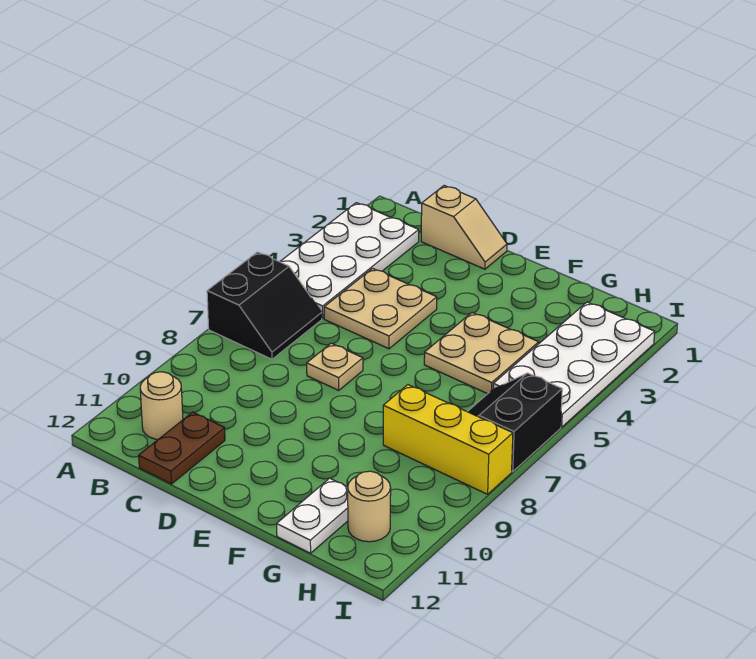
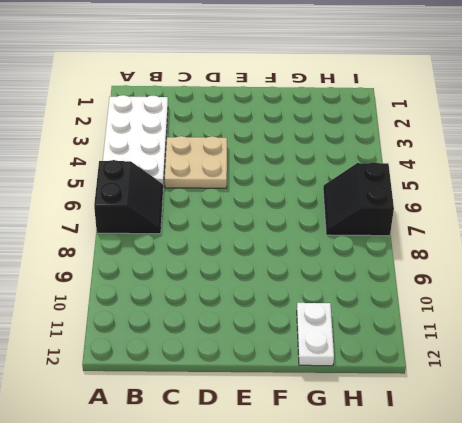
none -> tan 1x1 round brick [140,372,183,439]
none -> tan 1x2 slope [421,186,507,269]
none -> brown 1x2 plate [139,412,225,484]

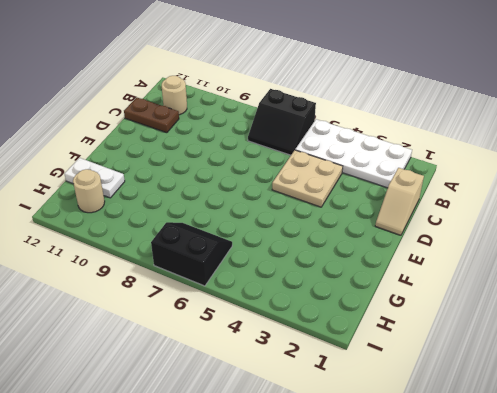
none -> tan 1x1 plate [307,343,363,390]
none -> tan 2x2 plate [424,313,539,394]
none -> yellow 1x3 brick [383,385,513,494]

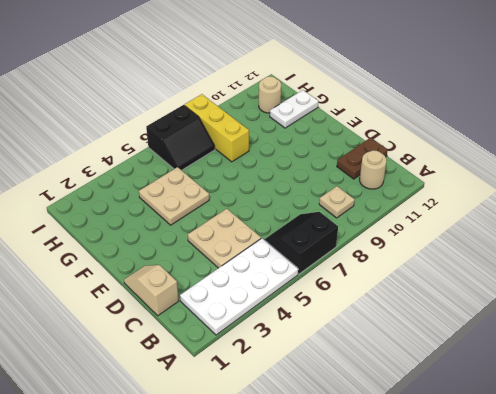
tan 1x1 plate [319,186,354,218] -> tan 1x1 plate moved to [307,343,363,390]
none -> white 2x4 plate [493,302,655,427]

